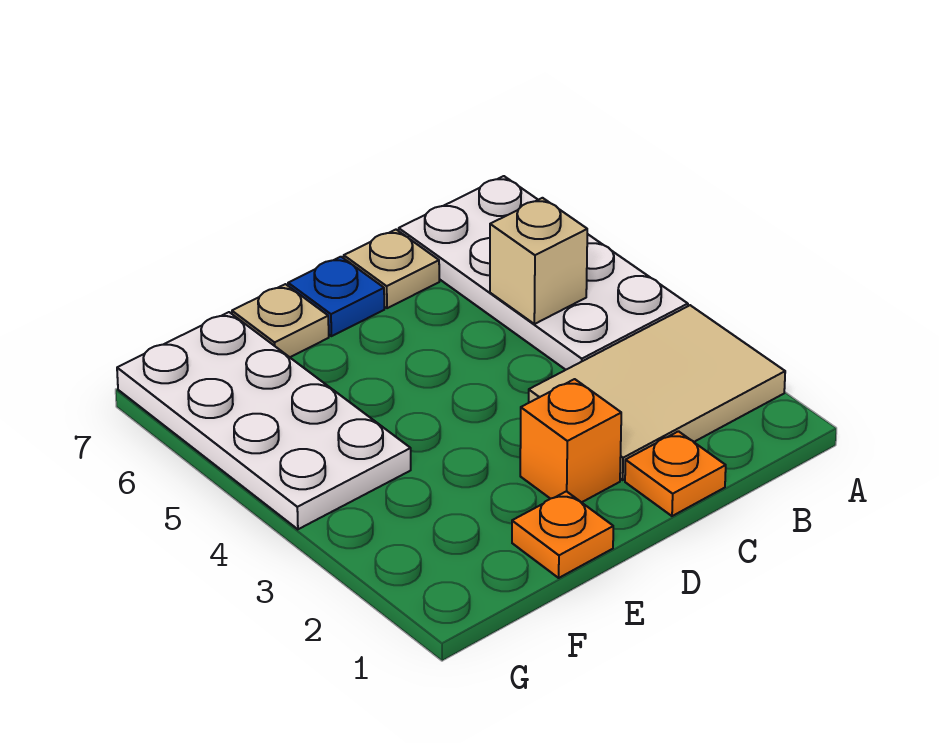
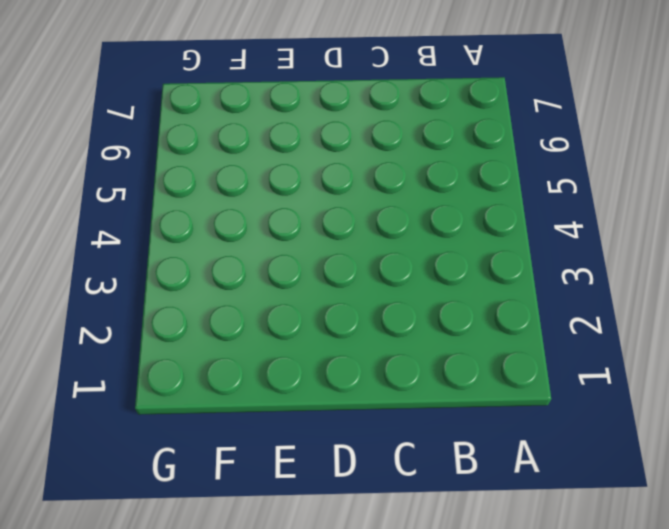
none -> tan 2x3 tile [529,305,785,480]
none -> white 2x4 plate [399,176,688,370]

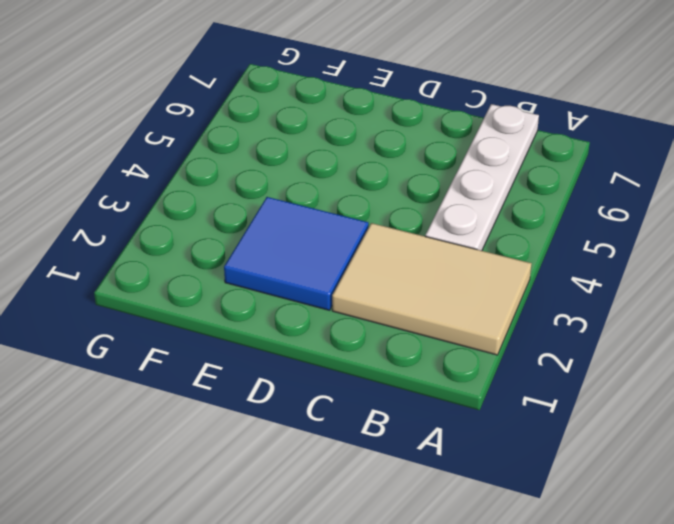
white 1x4 plate [425,104,539,251] -> white 2x4 plate [399,176,688,370]
blue 2x2 tile [224,197,369,310] -> orange 1x1 brick [520,379,621,502]
none -> orange 1x1 plate [625,431,726,516]
none -> tan 1x1 plate [344,230,439,308]

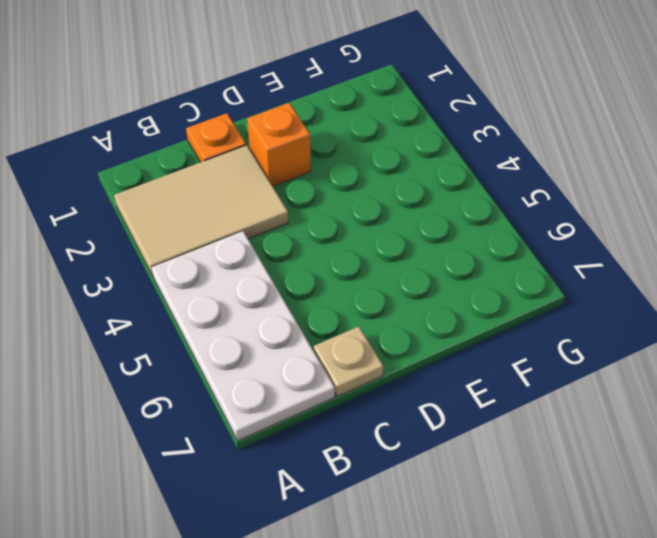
none -> blue 1x1 plate [288,257,384,336]
none -> orange 1x1 plate [512,491,613,578]

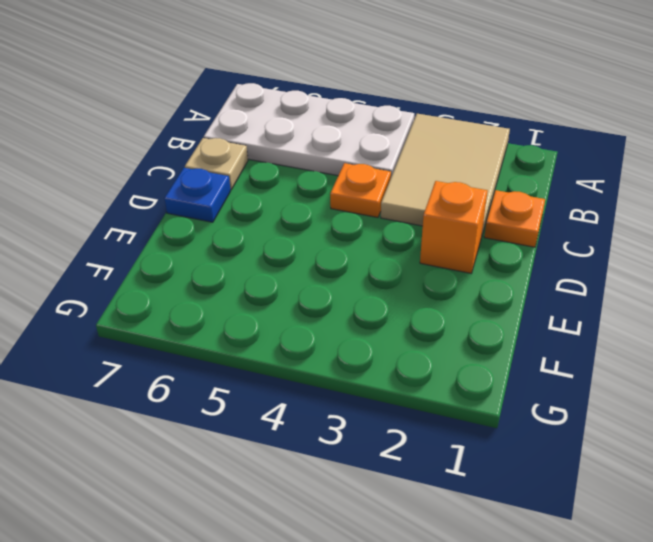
orange 1x1 plate [330,163,391,217] -> orange 1x1 plate moved to [512,491,613,578]
none -> tan 1x1 plate [232,284,329,357]
none -> white 2x4 plate [117,312,411,529]

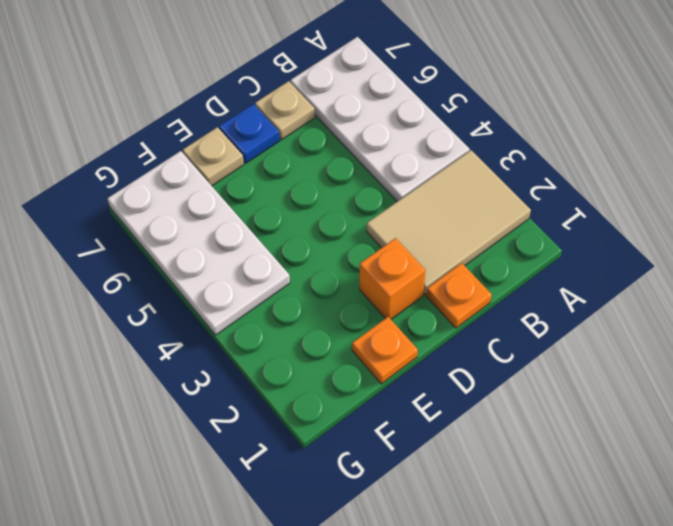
none -> tan 1x1 brick [490,198,587,324]

